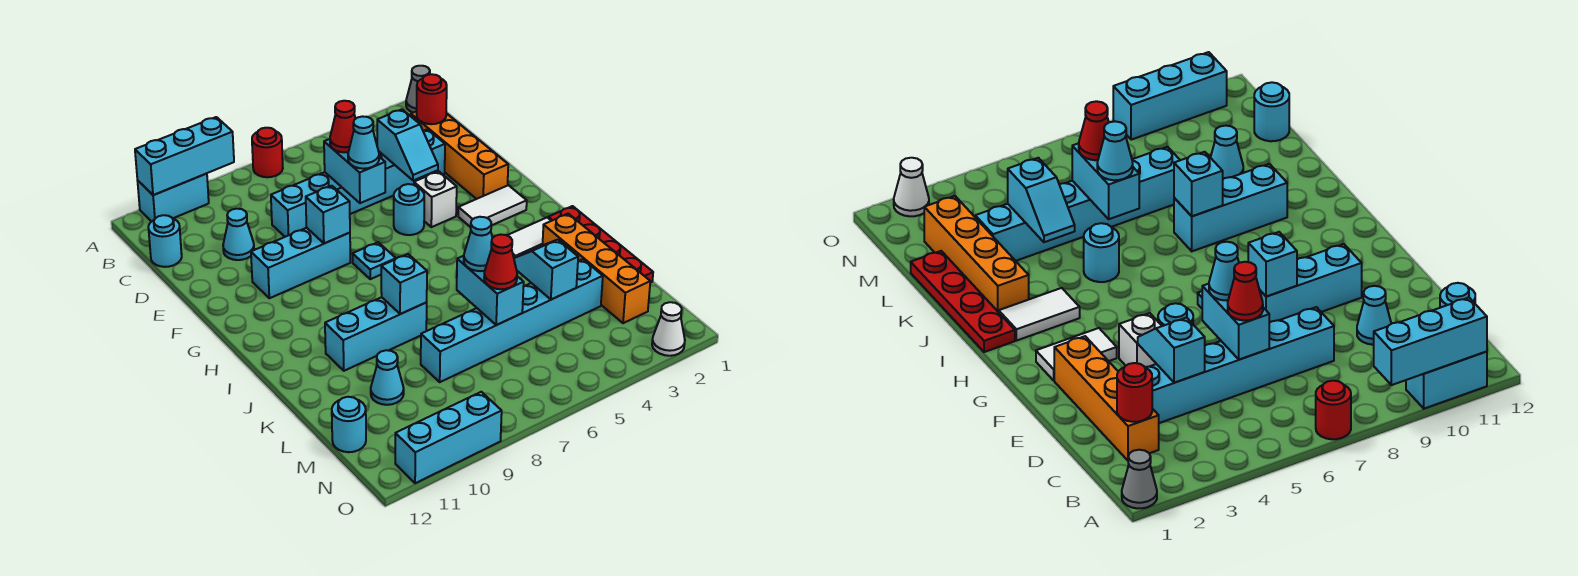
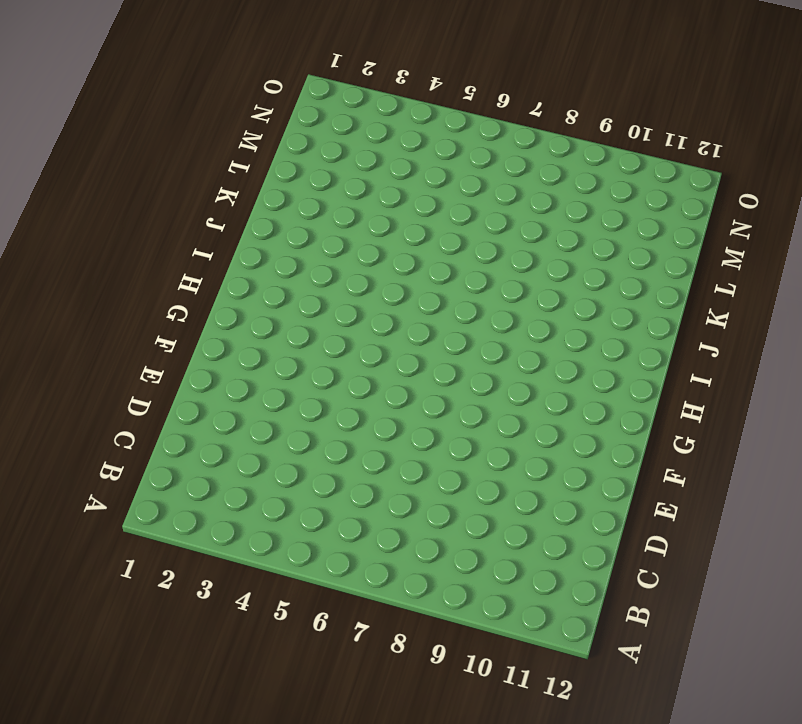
none -> grey 1x1 cone [406,66,430,112]
none -> red 1x1 round brick [252,128,283,177]
none -> cyan 1x2 brick [137,174,209,222]
none -> orange 1x4 brick [411,111,508,199]

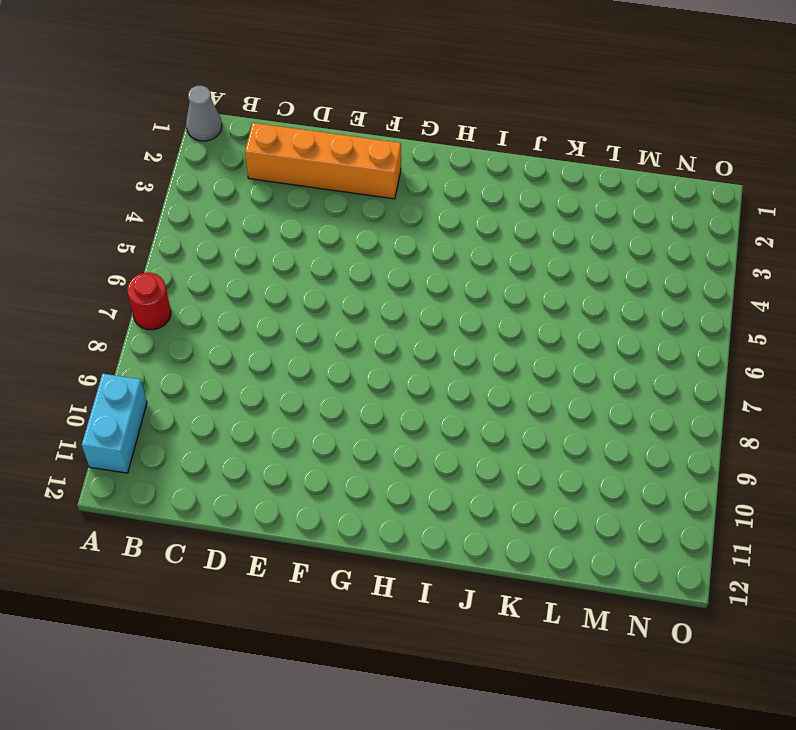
none -> cyan 1x1 round brick [148,215,182,267]
none -> cyan 1x6 brick [271,129,445,237]
none -> cyan 1x1 cone [223,209,254,260]
none -> white 1x1 brick [414,171,457,227]

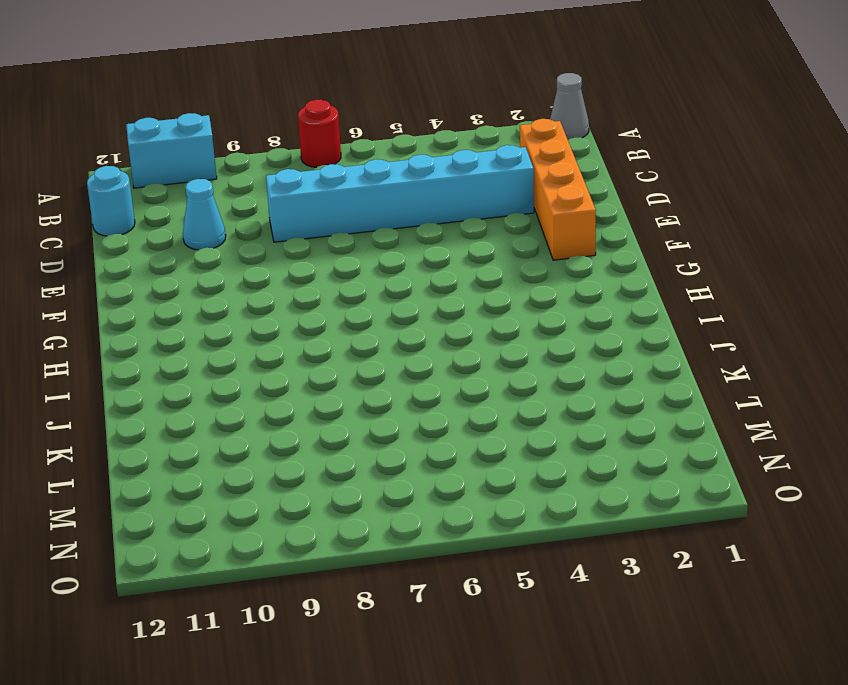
none -> white 1x1 brick [414,171,457,227]
none -> cyan 1x1 round brick [394,184,424,235]
none -> cyan 1x3 brick [251,228,350,298]
none -> white 1x2 tile [458,185,527,227]

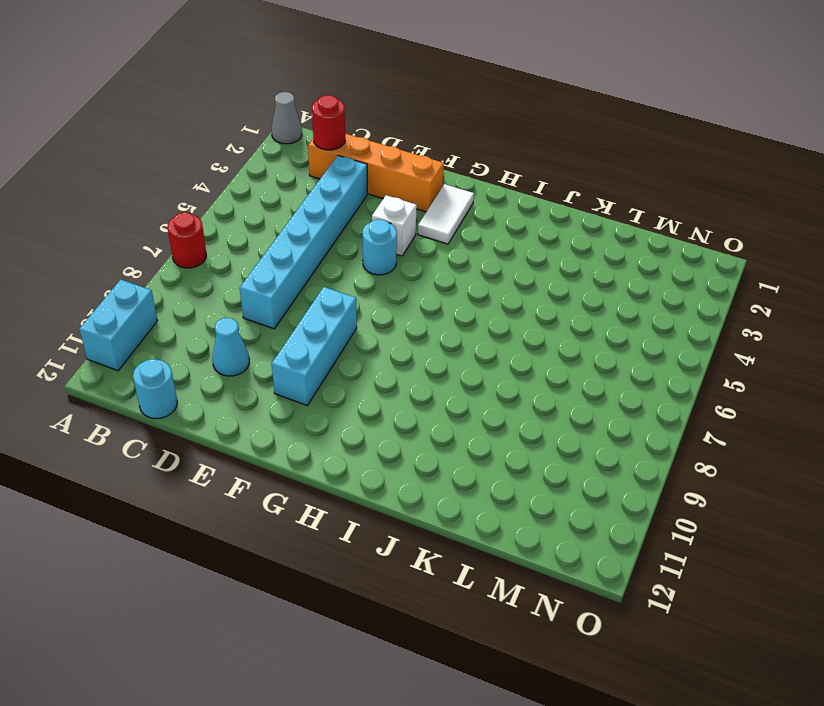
none -> cyan 1x1 plate [353,242,396,279]
none -> red 1x4 plate [548,206,653,283]
none -> white 1x2 tile [507,218,551,258]
none -> orange 1x4 brick [543,214,650,323]

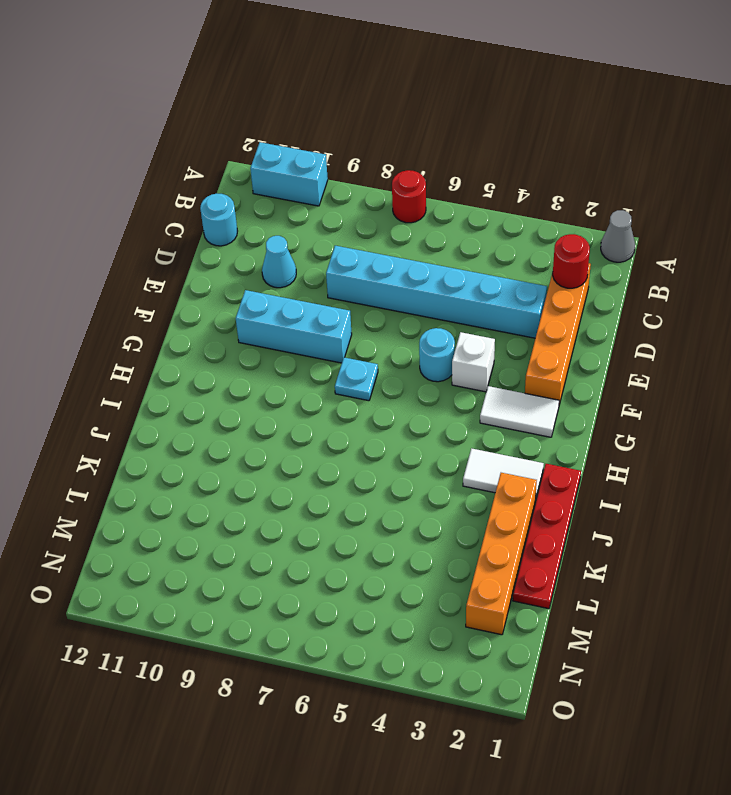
none -> cyan 1x1 round brick [1084,223,1119,282]
none -> cyan 1x3 brick [325,297,427,371]
none -> cyan 1x6 brick [421,259,603,382]
none -> cyan 1x1 cone [371,350,404,405]

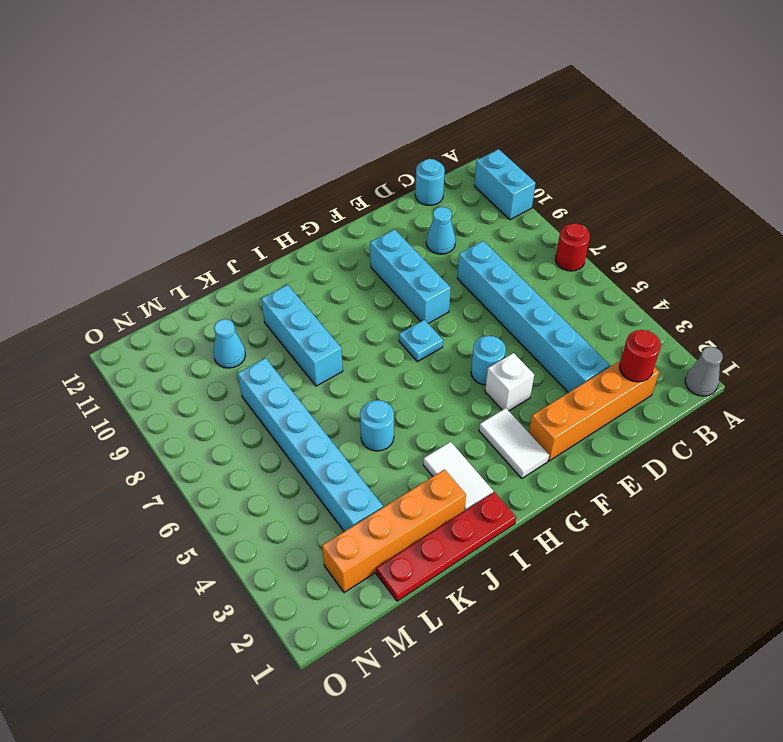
none -> cyan 1x1 round brick [332,397,366,452]
none -> white 1x1 cone [652,302,685,356]
none -> cyan 1x3 brick [395,392,502,483]
none -> cyan 1x3 brick [135,117,234,195]

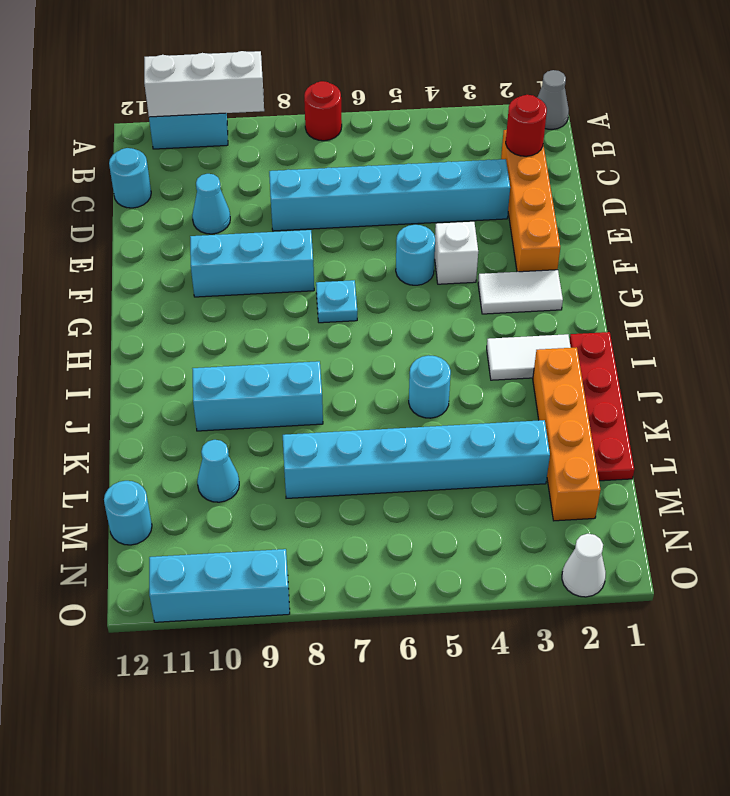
white 1x3 brick [144,51,264,117] -> cyan 1x3 brick [135,117,234,195]
none -> cyan 1x2 slope [377,109,438,181]
none -> cyan 1x2 brick [324,139,385,203]
none -> cyan 1x1 brick [306,186,350,243]
none -> cyan 1x1 brick [381,254,427,314]

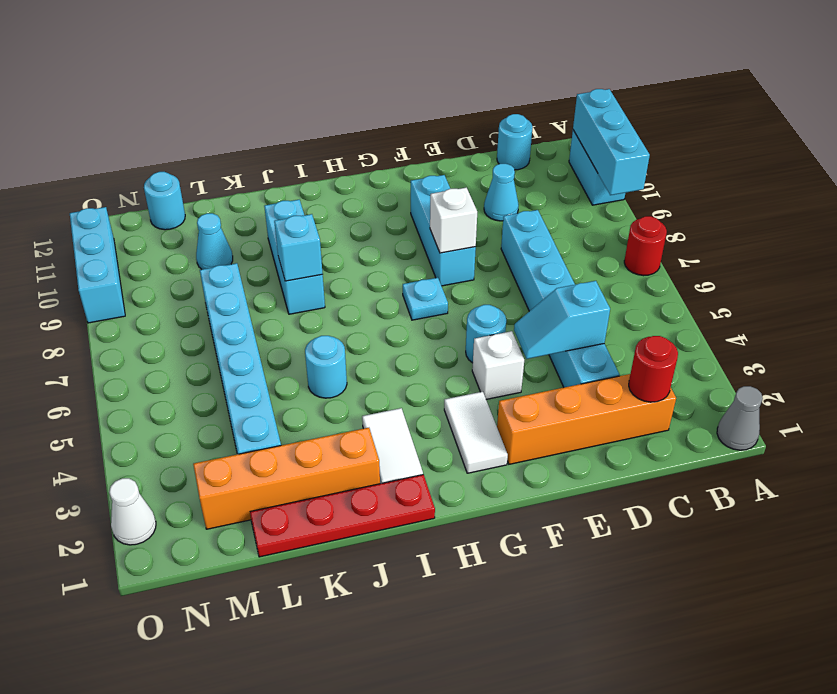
white 1x1 brick [430,188,477,253] -> cyan 1x1 brick [306,186,350,243]
none -> cyan 1x2 brick [324,139,385,203]
none -> cyan 1x2 slope [514,240,578,300]
none -> cyan 1x2 brick [457,256,524,325]
none -> red 1x1 cone [330,101,356,152]

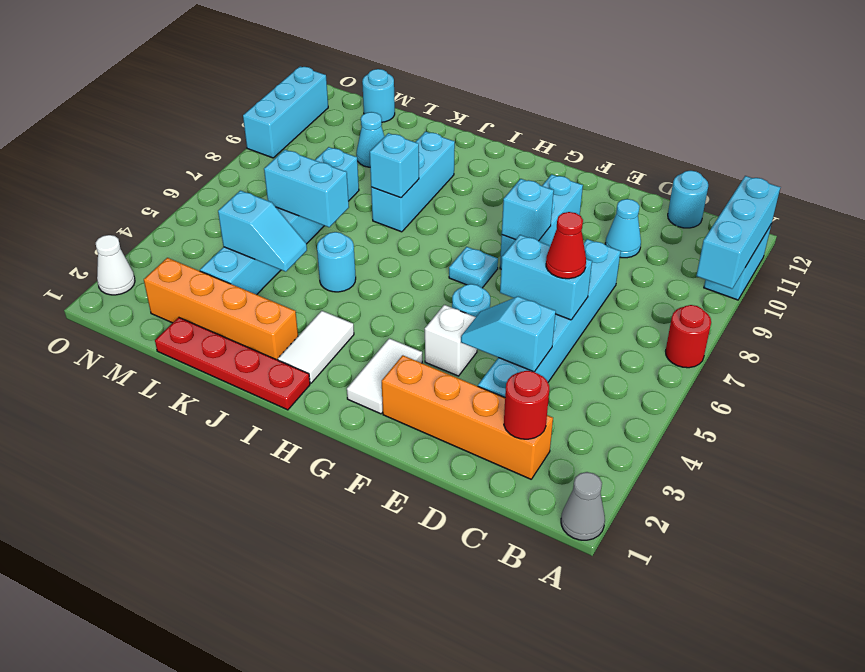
none -> cyan 1x1 cone [348,116,379,169]
none -> cyan 1x1 cone [464,217,492,271]
none -> red 1x1 cone [484,235,517,289]

